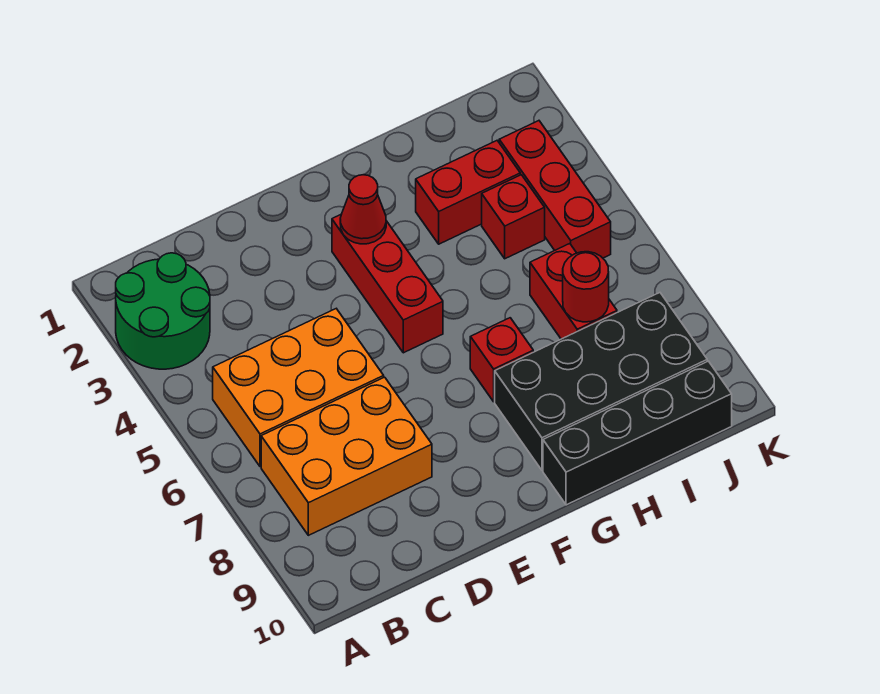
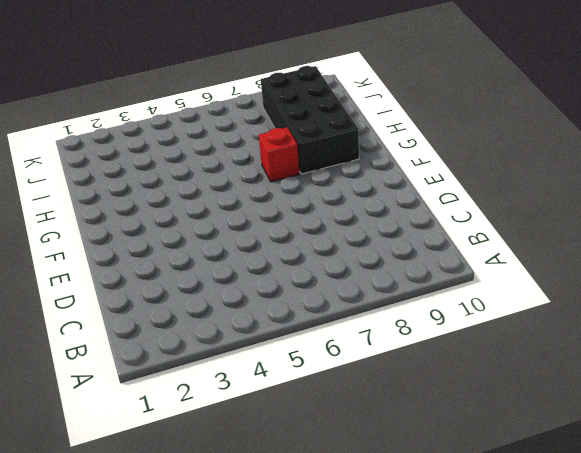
none -> green 2x2 round brick [116,253,210,369]
none -> orange 2x3 brick [213,309,384,467]
none -> orange 2x3 brick [261,377,432,535]

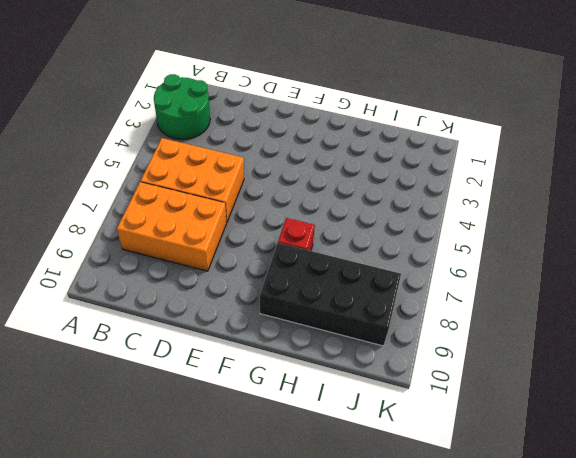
none -> red 1x3 brick [332,214,443,353]
none -> black 1x4 brick [543,361,732,505]
none -> red 1x2 brick [416,141,520,244]

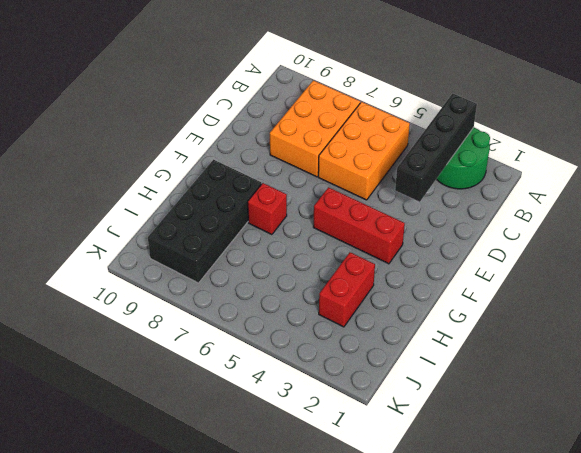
black 1x4 brick [395,93,477,202] -> black 1x4 brick moved to [543,361,732,505]
none -> red 1x1 brick [482,175,545,259]
none -> red 1x2 brick [530,244,617,339]
none -> red 1x3 brick [499,121,611,258]

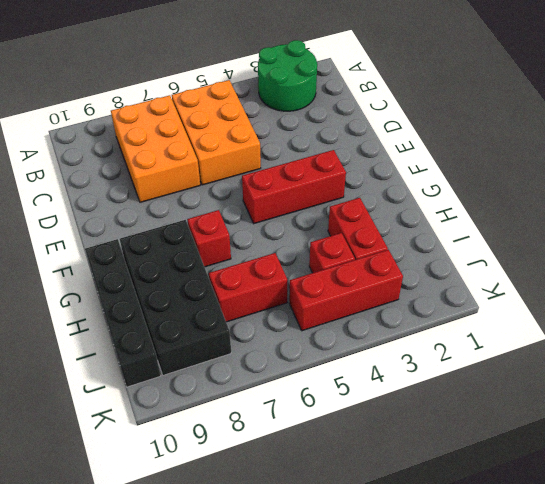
none -> red 1x1 cone [340,175,386,244]
none -> red 1x1 round brick [563,252,609,322]

